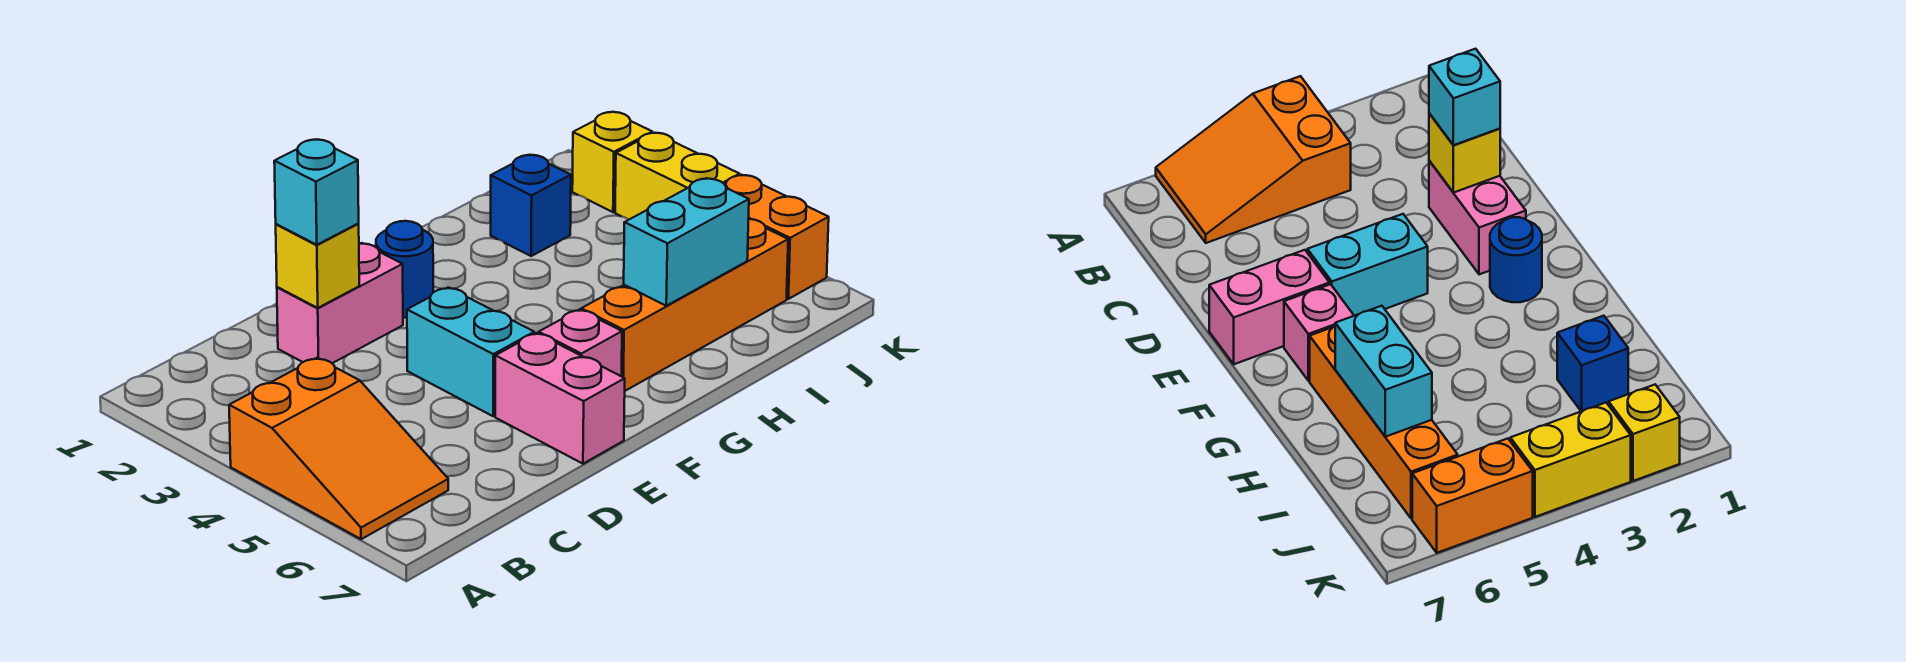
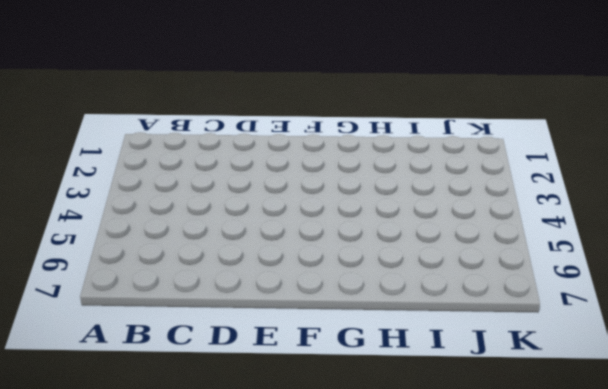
none -> orange 2x3 slope [229,358,448,539]
none -> pink 1x2 brick [277,243,403,363]
none -> cyan 1x2 brick [407,287,534,416]

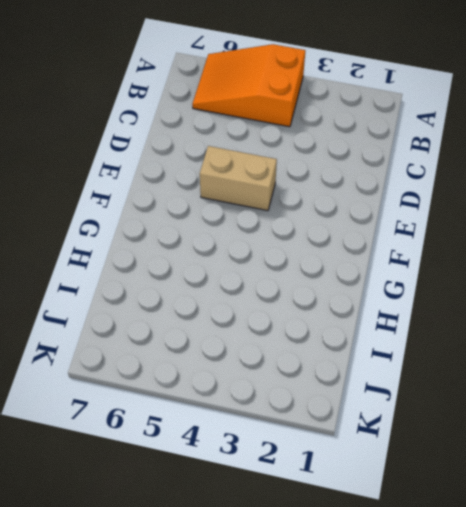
tan 1x2 brick [200,146,277,211] -> cyan 1x2 brick [407,287,534,416]
none -> pink 1x2 brick [277,243,403,363]
none -> pink 1x2 brick [495,333,625,464]
none -> blue 1x1 round brick [376,221,433,318]

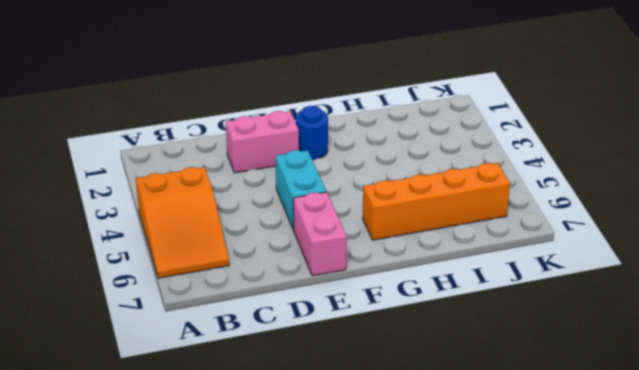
none -> pink 1x1 brick [539,309,622,376]
none -> blue 1x1 brick [491,155,571,256]
none -> yellow 1x1 brick [572,112,652,212]

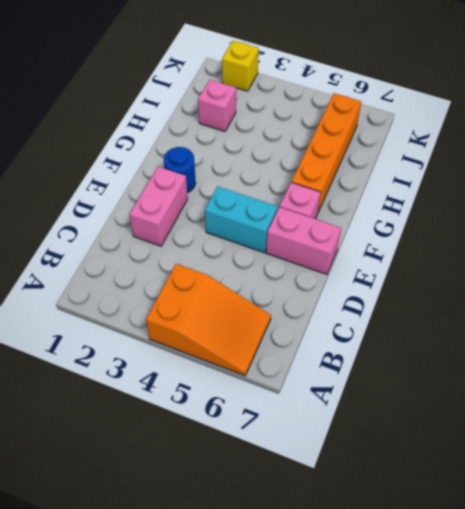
pink 1x1 brick [198,80,236,132] -> blue 1x1 brick [491,155,571,256]
none -> yellow 1x2 brick [615,133,740,220]
none -> orange 1x2 brick [725,175,829,299]
none -> yellow 1x1 brick [276,224,359,308]

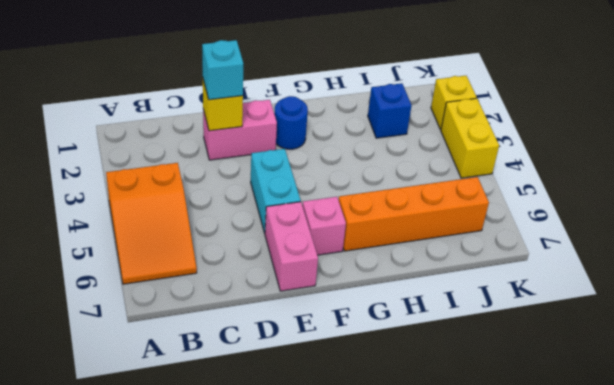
none -> orange 1x2 brick [725,175,829,299]
none -> cyan 1x2 brick [624,178,749,306]

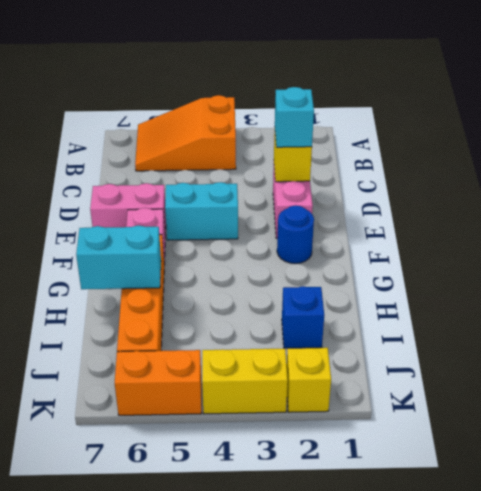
cyan 1x2 brick [76,225,161,289] -> cyan 1x2 brick turned to [624,178,749,306]

